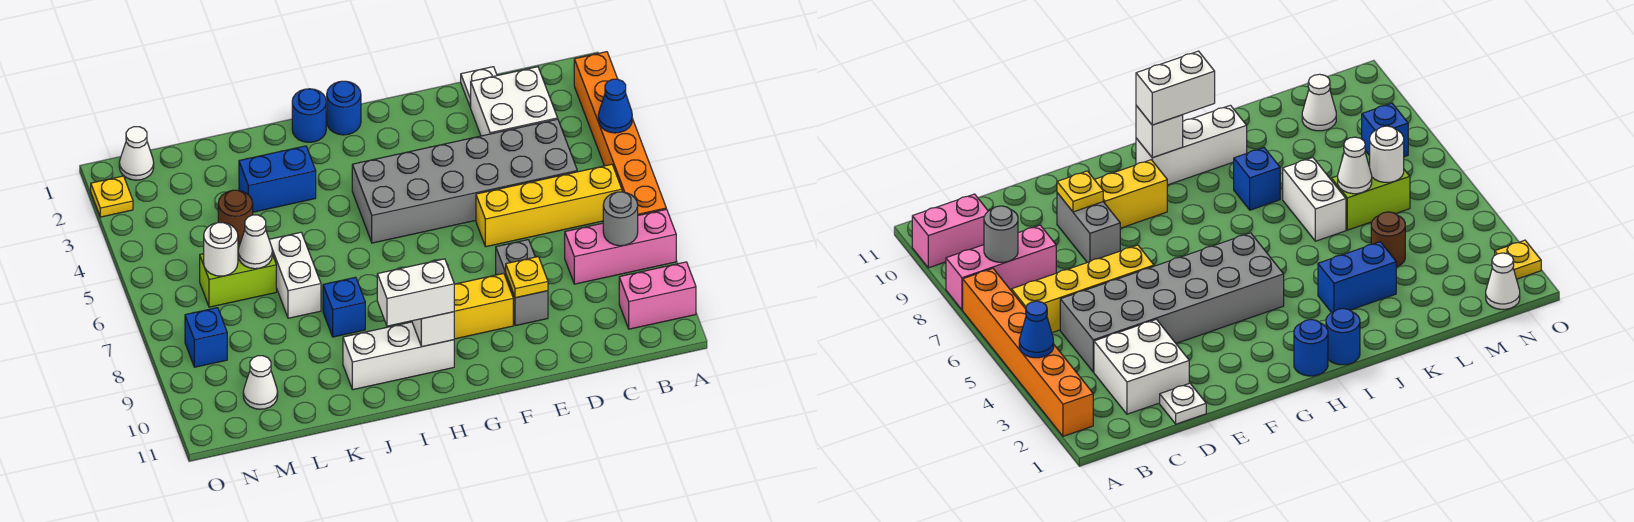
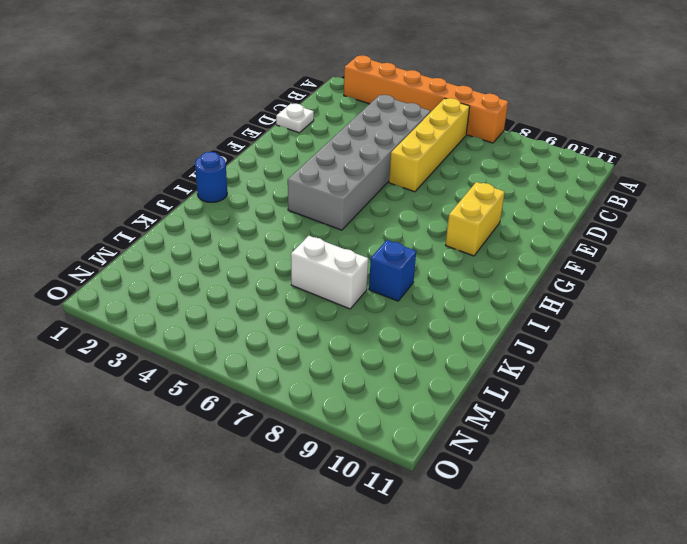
none -> pink 1x3 brick [565,209,676,284]
none -> pink 1x2 brick [619,262,696,329]
none -> white 2x2 brick [470,67,558,136]

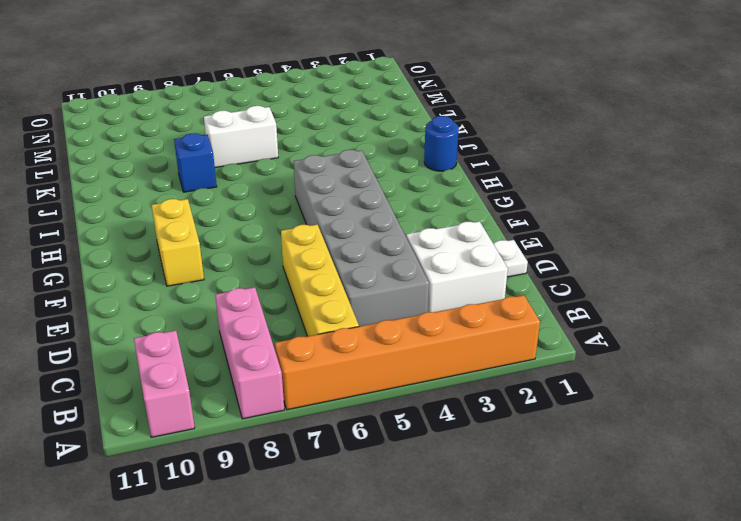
none -> grey 1x2 brick [496,240,548,326]
none -> blue 1x1 round brick [326,81,361,135]
none -> white 1x3 brick [343,322,454,390]

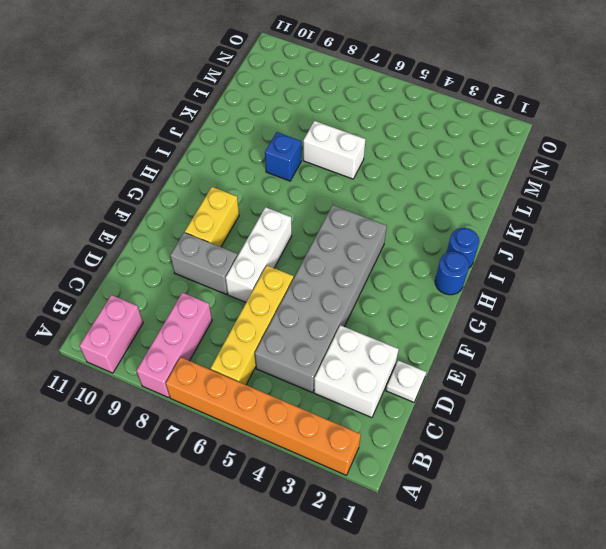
white 1x3 brick [226,207,292,302] -> white 1x3 brick moved to [343,322,454,390]
none -> blue 1x2 brick [239,146,316,212]
none -> brown 1x1 round brick [218,190,253,244]
none -> lime 1x2 brick [200,246,276,307]

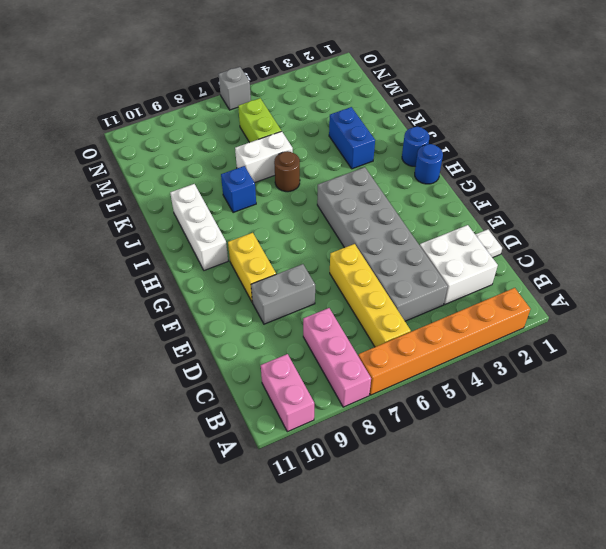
brown 1x1 round brick [274,151,300,192] -> brown 1x1 round brick moved to [218,190,253,244]
grey 1x1 brick [218,67,251,110] -> none
none -> white 1x1 cone [243,356,278,409]
none -> white 1x1 cone [119,127,154,180]
none -> blue 1x1 brick [185,308,227,367]

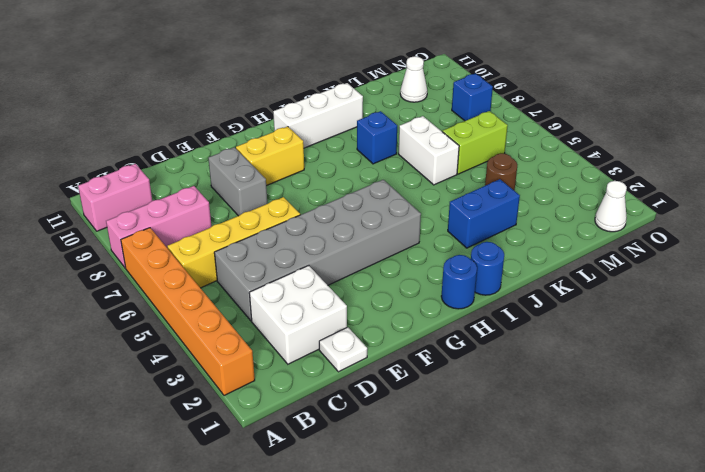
none -> yellow 1x1 plate [91,176,133,217]
none -> blue 1x1 cone [598,79,632,133]
none -> grey 1x1 round brick [603,192,638,246]

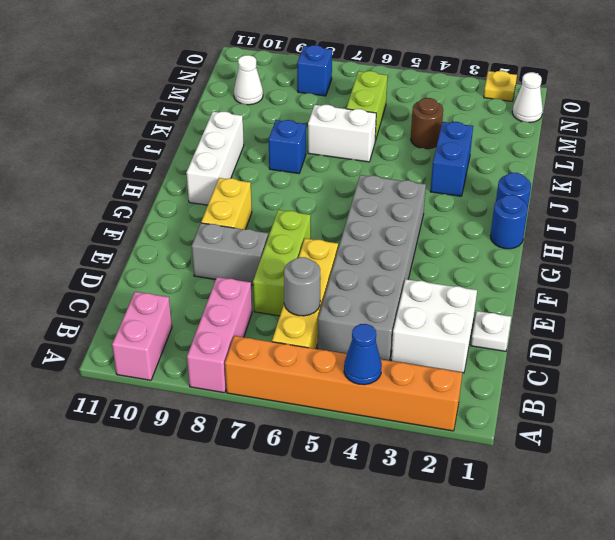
grey 1x1 round brick [284,257,320,316] -> grey 1x1 round brick moved to [603,192,638,246]
lime 1x3 brick [253,210,311,316] -> none
none -> yellow 1x1 plate [506,257,548,298]
none -> white 1x1 brick [412,312,454,347]
none -> white 1x1 cone [238,215,272,269]

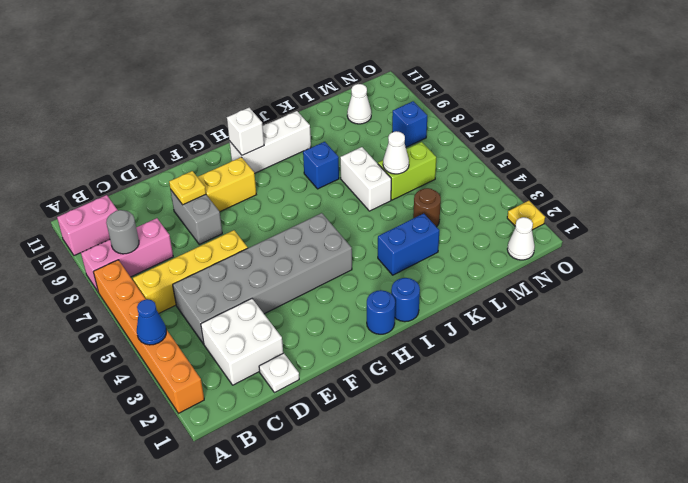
none -> white 1x1 round brick [204,223,238,276]
none -> white 1x2 brick [377,259,454,326]

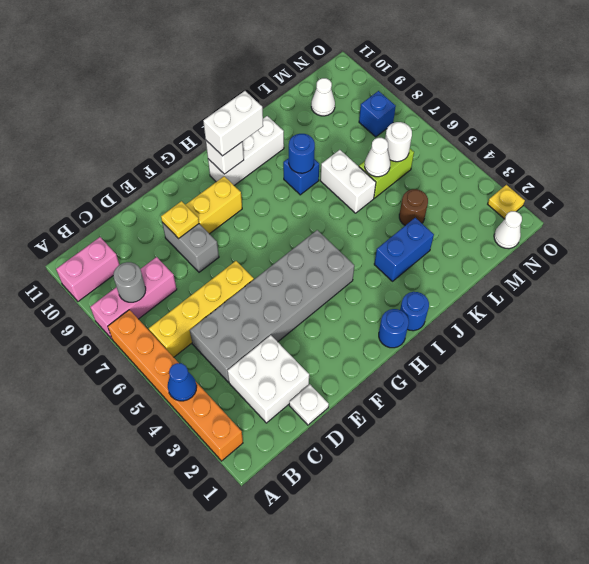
blue 1x1 round brick [289,134,315,173] -> none

